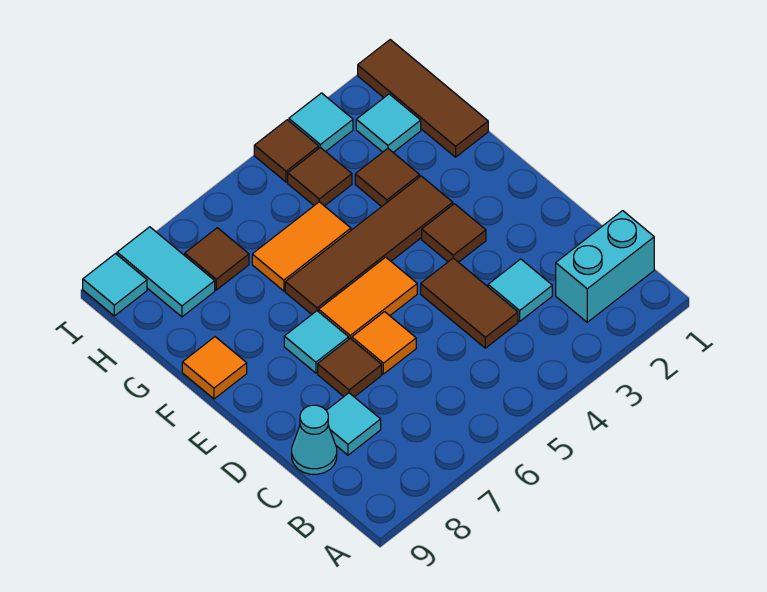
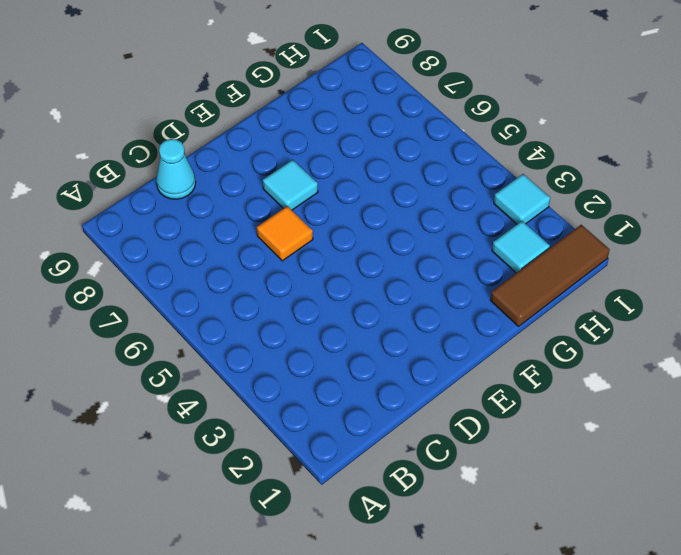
none -> cyan 1x2 brick [556,211,654,322]
none -> cyan 1x1 tile [488,259,552,321]
none -> brown 1x2 tile [421,258,518,348]

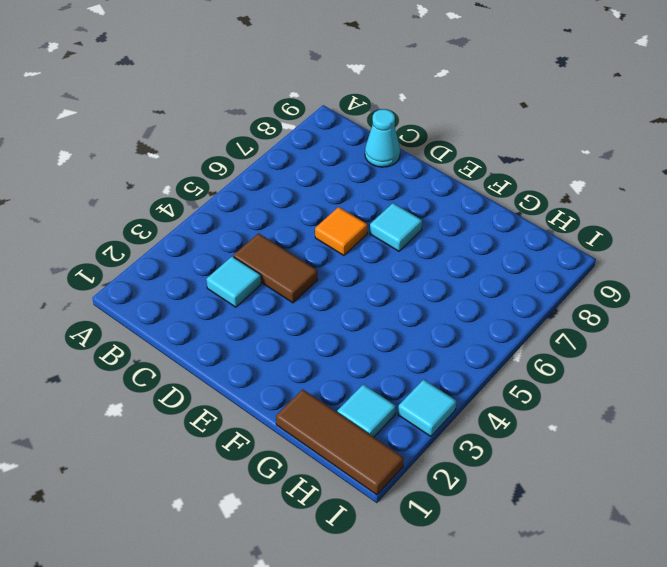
none -> cyan 1x2 brick [556,211,654,322]
none -> cyan 1x1 tile [326,393,381,455]
none -> brown 1x1 tile [318,338,382,397]

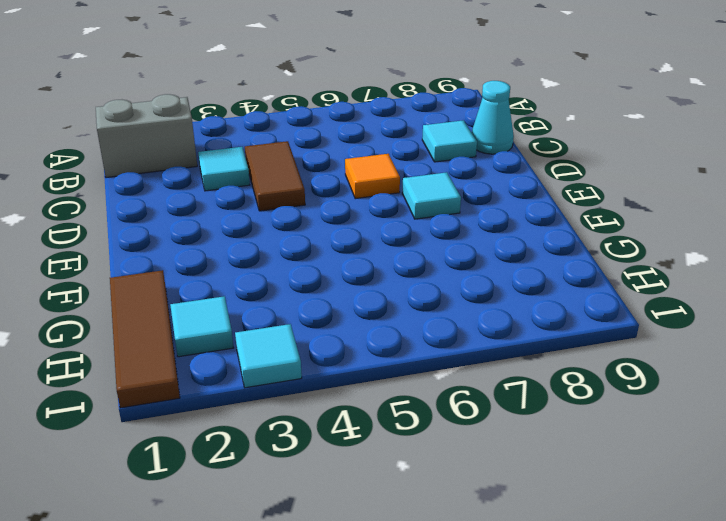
grey 1x2 brick [96,94,197,178] -> cyan 1x2 brick [556,211,654,322]
none -> brown 1x1 tile [318,338,382,397]
none -> brown 1x1 tile [422,204,486,262]
none -> orange 1x2 tile [319,257,417,339]

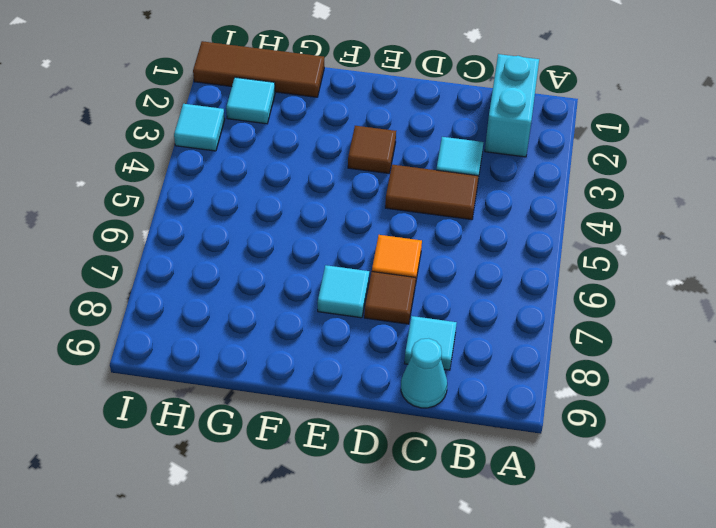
none -> orange 1x2 tile [319,257,417,339]
none -> brown 1x4 tile [285,176,453,314]
none -> orange 1x1 tile [182,337,247,399]

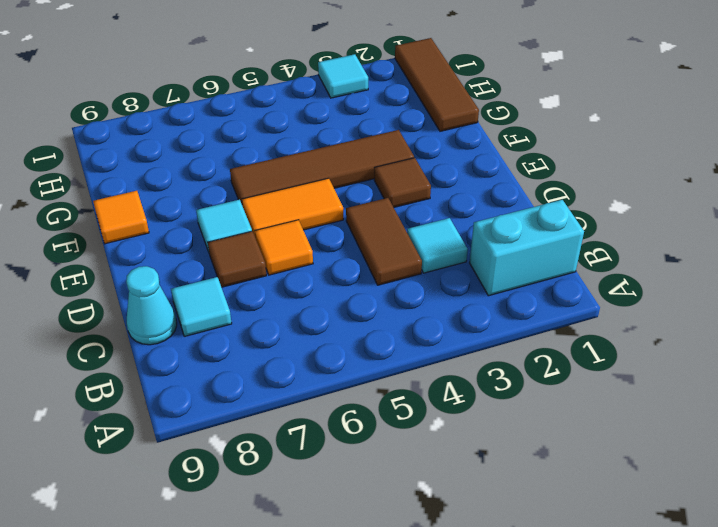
none -> brown 1x1 tile [355,149,420,207]
none -> orange 1x2 tile [252,202,351,291]
none -> cyan 1x1 tile [356,94,421,152]

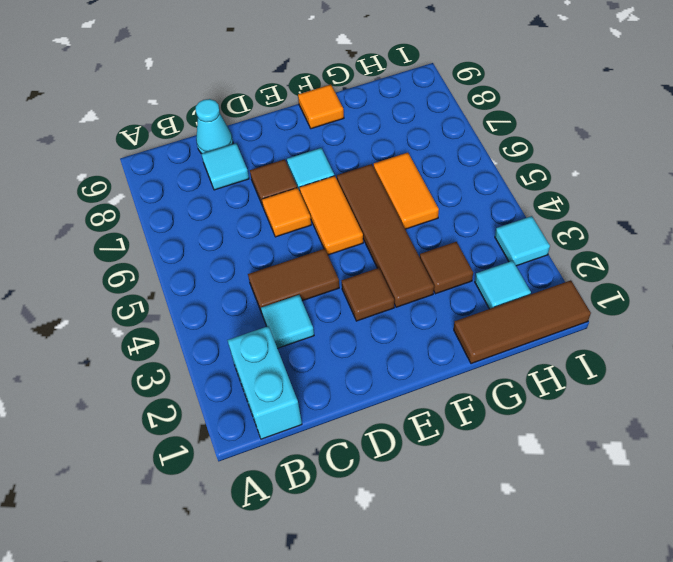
none -> brown 1x1 tile [288,147,352,206]
none -> brown 1x1 tile [185,228,249,290]
none -> cyan 1x2 tile [117,227,215,317]

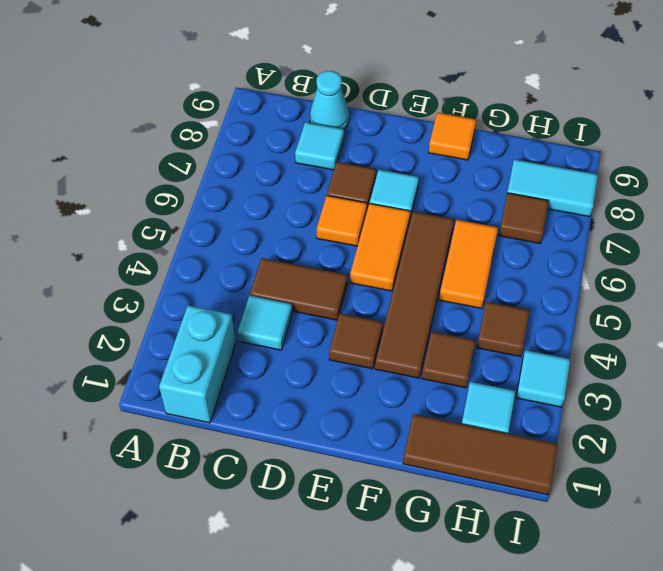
none -> brown 1x1 tile [254,120,319,182]
none -> cyan 1x1 tile [83,254,147,316]

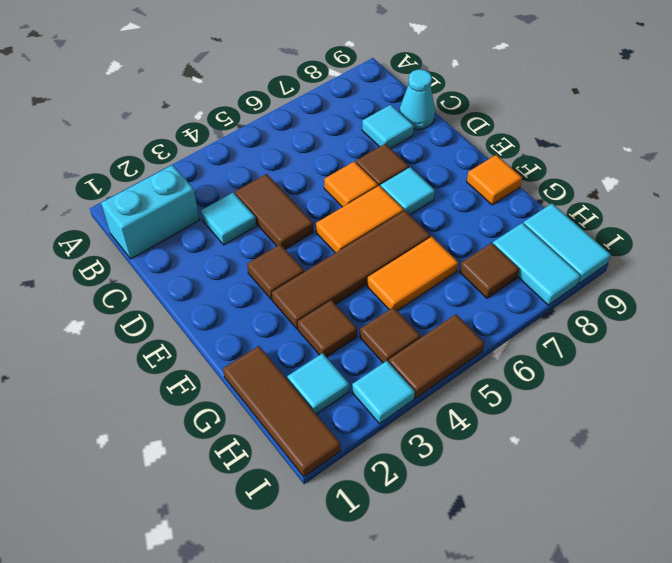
cyan 1x2 tile [523,204,611,284] -> cyan 1x1 tile [83,254,147,316]
brown 1x2 tile [388,314,484,398] -> brown 1x1 tile [254,120,319,182]

